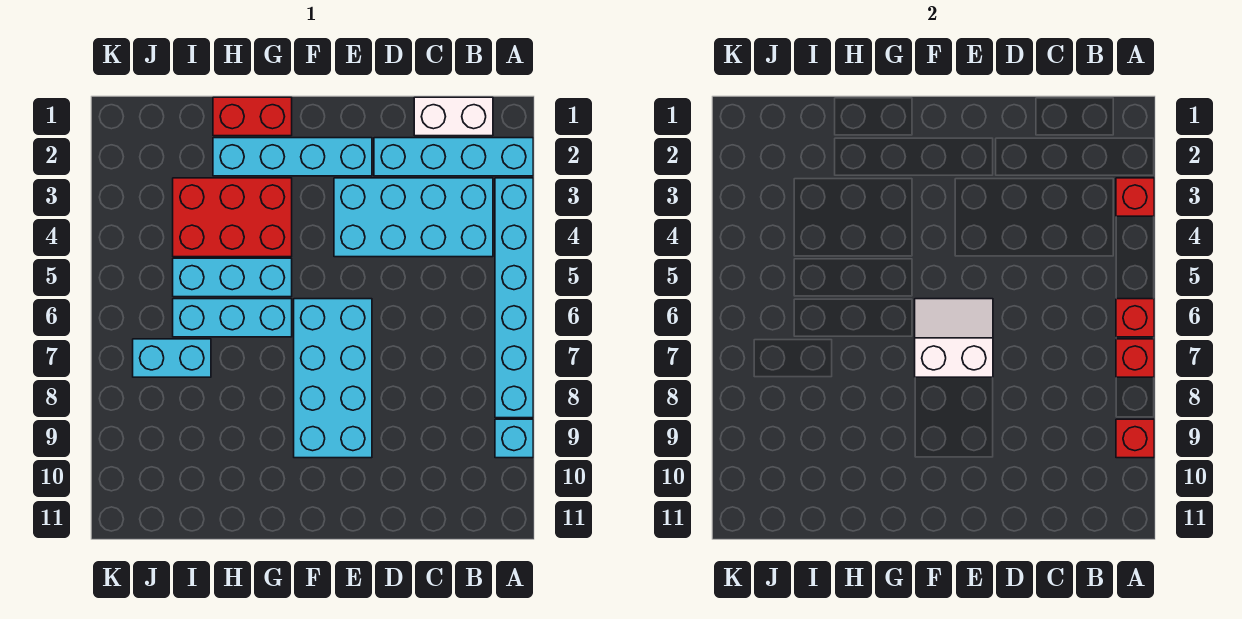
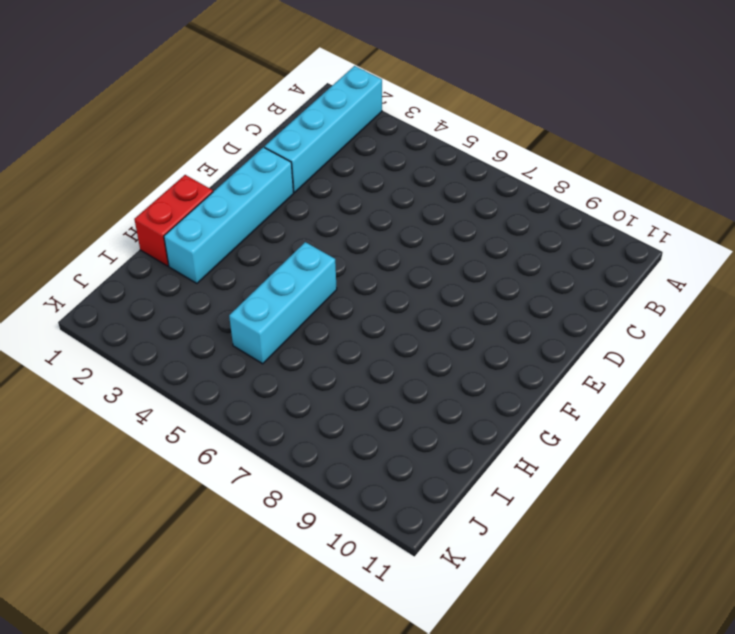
none -> cyan 1x6 brick [495,178,533,418]
none -> cyan 1x1 brick [495,419,533,458]
none -> white 1x2 brick [414,97,493,136]

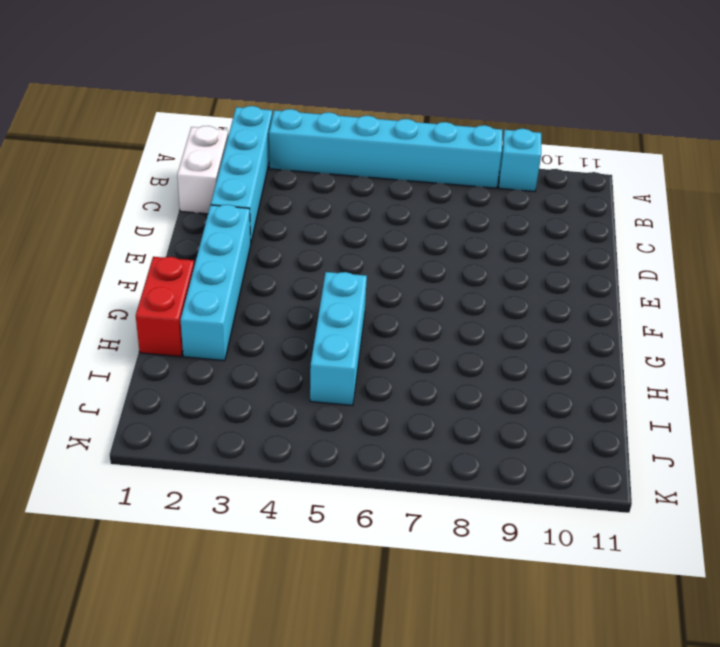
none -> cyan 2x4 brick [334,178,493,257]
none -> cyan 2x4 brick [294,299,372,458]
none -> red 2x3 brick [173,178,292,257]

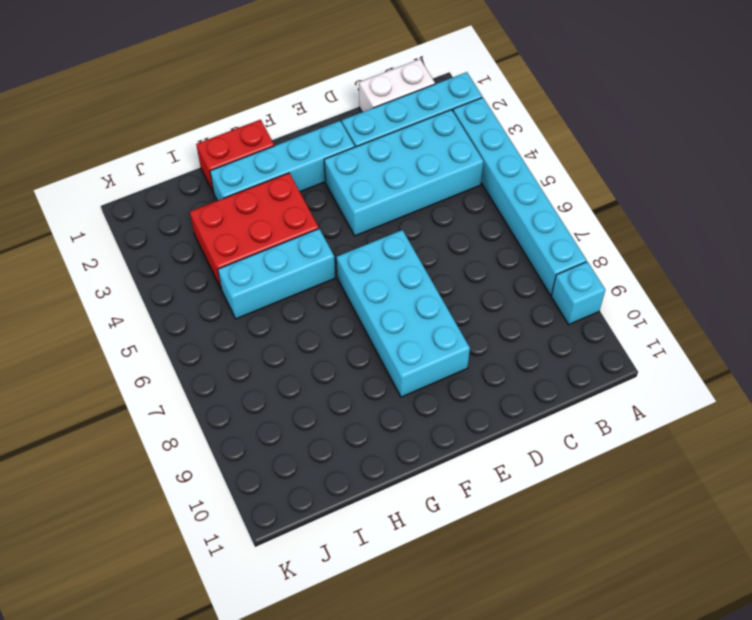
none -> cyan 1x3 brick [173,299,292,337]
none -> cyan 1x2 brick [133,339,211,377]
none -> red 1x1 brick [1116,178,1154,216]

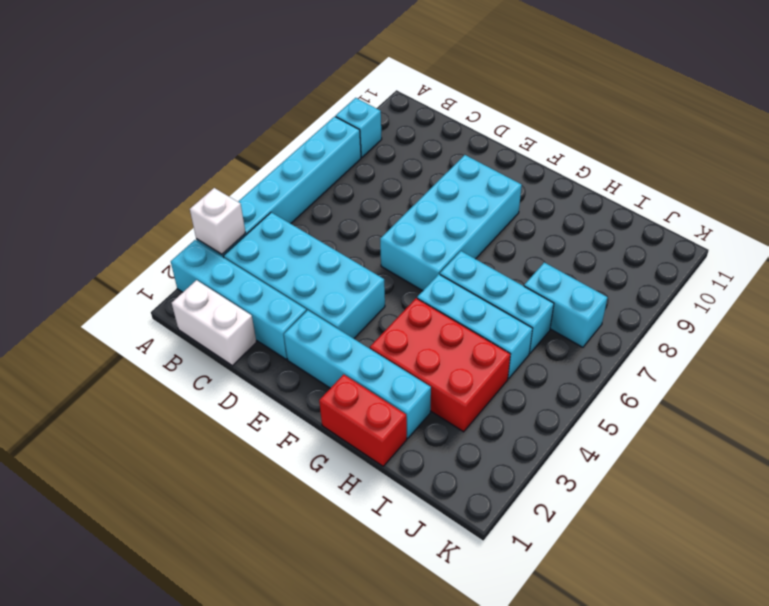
white 1x1 brick [190,188,246,254] -> red 1x1 brick [1116,178,1154,216]
none -> red 1x1 brick [1116,299,1154,337]
none -> red 1x1 brick [1116,339,1154,377]
none -> red 1x1 brick [1116,419,1154,458]

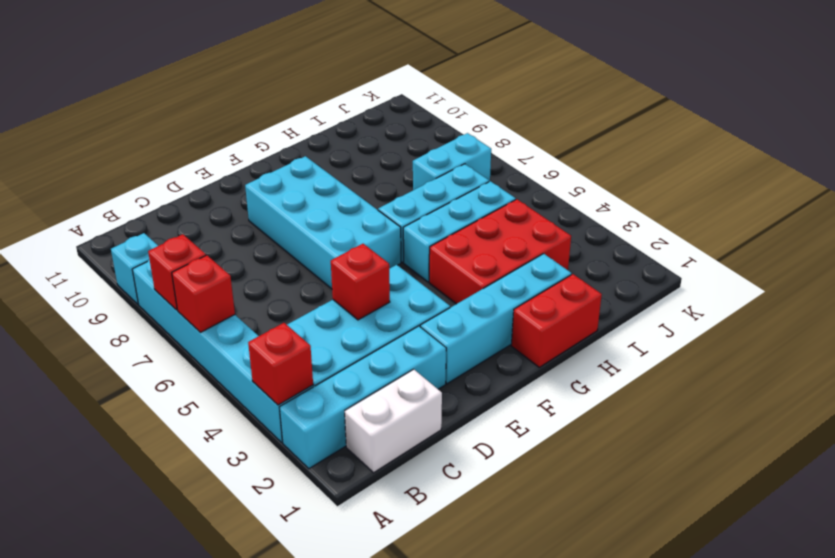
red 1x1 brick [331,244,390,320] -> red 1x1 brick moved to [1116,419,1154,458]
none -> white 2x2 slope [915,299,993,377]

